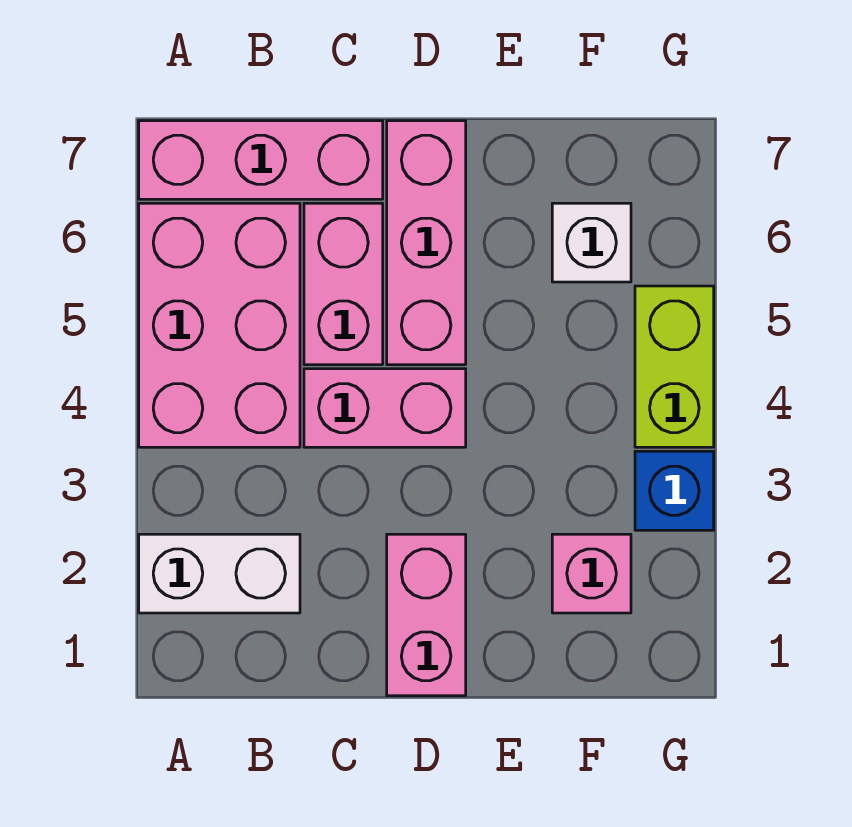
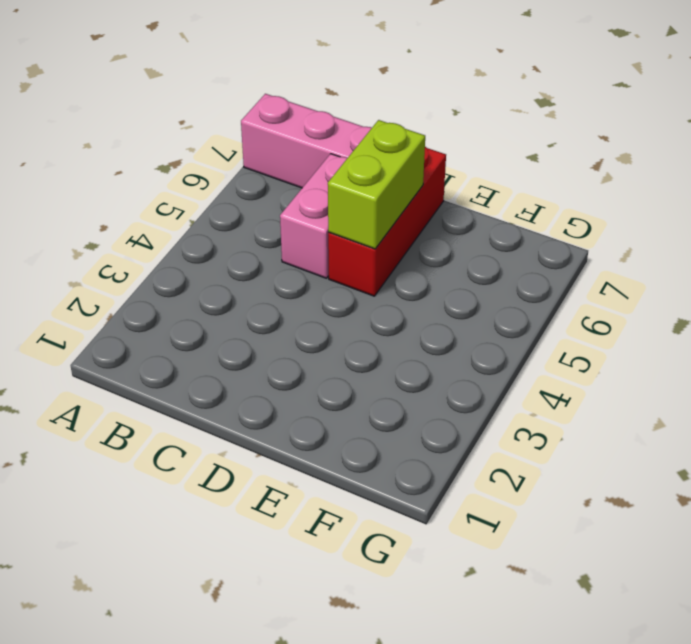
red 1x3 brick [328,147,446,296] -> pink 1x3 brick [387,121,466,365]
lime 1x2 brick [328,120,425,249] -> lime 1x2 brick moved to [635,286,714,447]
none -> white 1x2 brick [139,534,300,613]
none -> pink 2x3 brick [139,203,300,447]

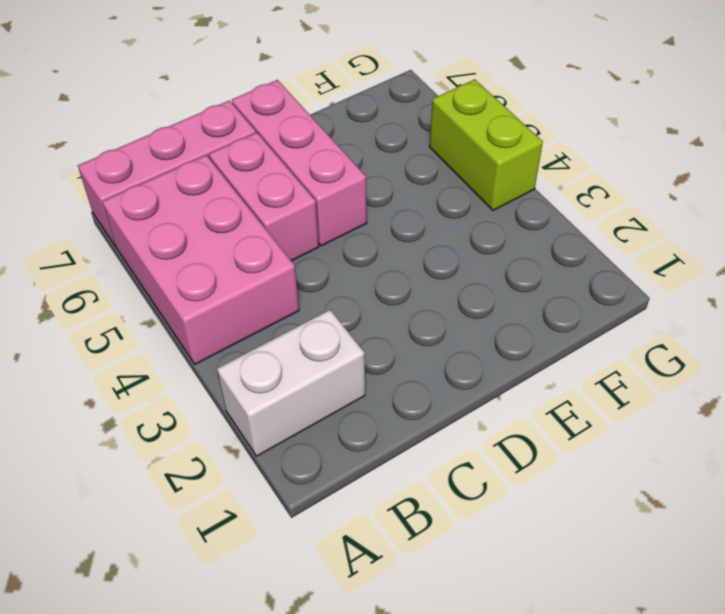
none -> pink 1x2 brick [304,369,466,447]
none -> pink 1x2 brick [387,534,466,696]

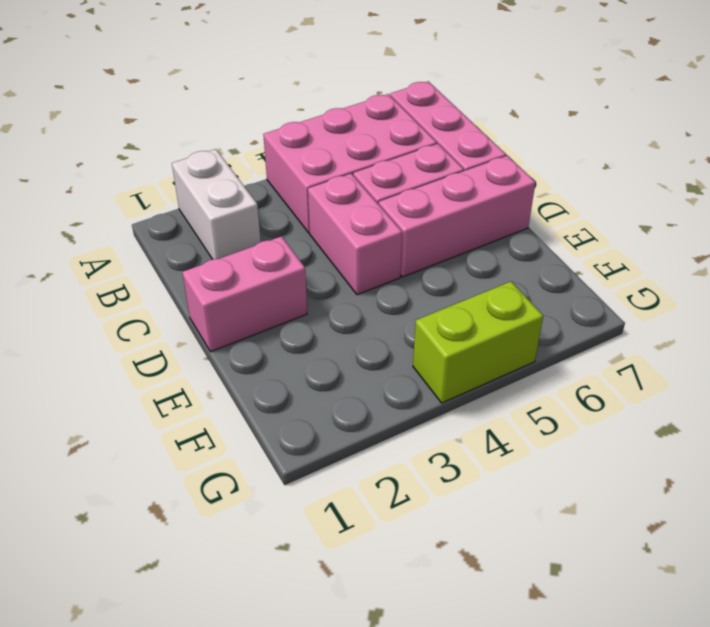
none -> pink 1x1 brick [552,534,631,613]
none -> white 1x1 brick [552,203,631,282]

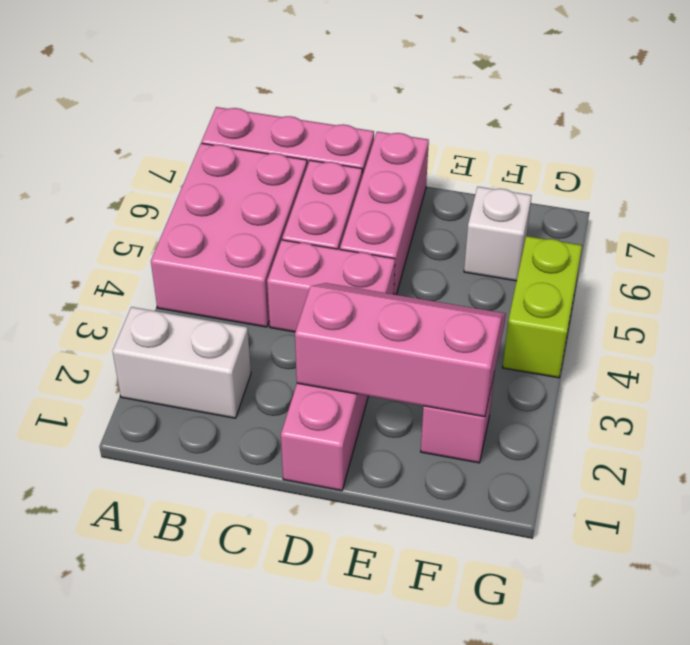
pink 2x3 slope [295,283,506,417] -> none
none -> blue 1x1 brick [635,451,714,530]

